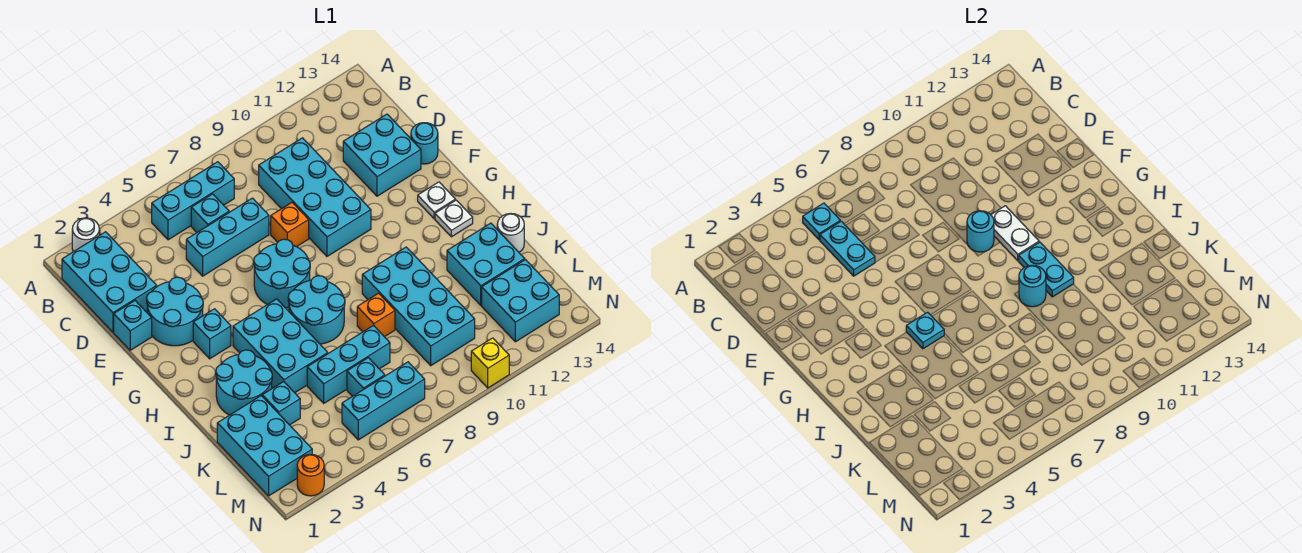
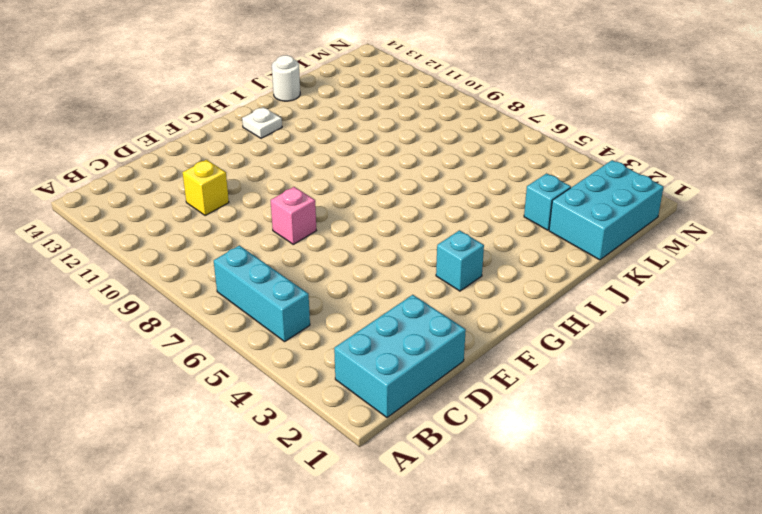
yellow 1x1 brick [183,160,229,215] -> yellow 1x1 brick moved to [471,338,509,388]
pink 1x1 brick [271,187,316,244] -> orange 1x1 brick [271,203,309,247]
none -> white 1x1 round brick [72,218,99,252]
none -> cyan 1x1 brick [191,194,229,232]
none -> cyan 2x4 brick [259,138,371,256]
none -> cyan 1x3 brick [186,198,269,276]

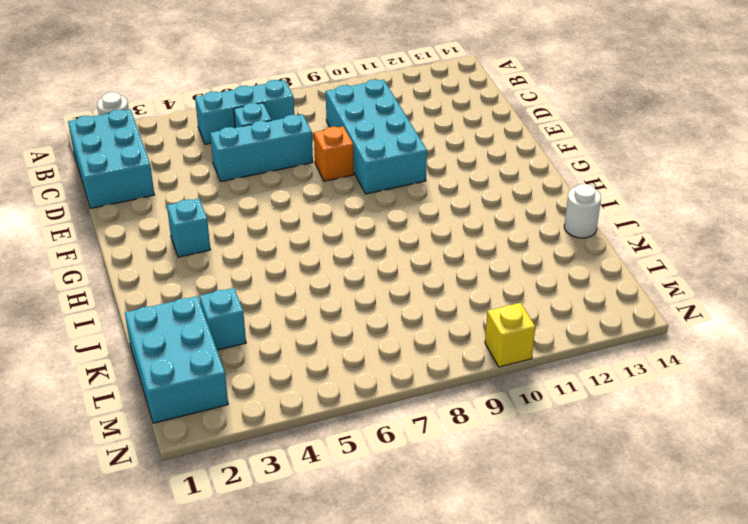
none -> cyan 2x2 brick [343,114,421,196]
none -> cyan 1x1 brick [114,301,152,350]
none -> cyan 2x2 round brick [147,277,203,346]
none -> cyan 1x1 round brick [411,123,438,164]

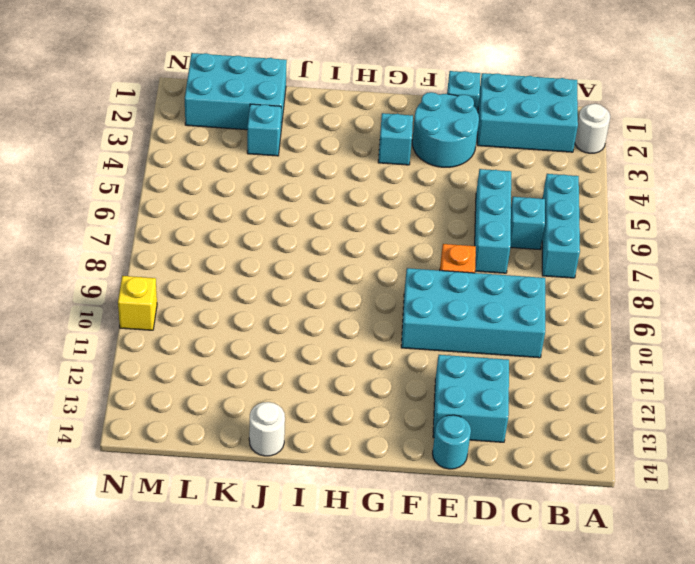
none -> cyan 2x2 round brick [254,239,310,308]
none -> white 1x1 plate [418,182,455,219]
none -> cyan 2x3 brick [233,299,328,393]
none -> cyan 2x2 round brick [288,276,345,344]

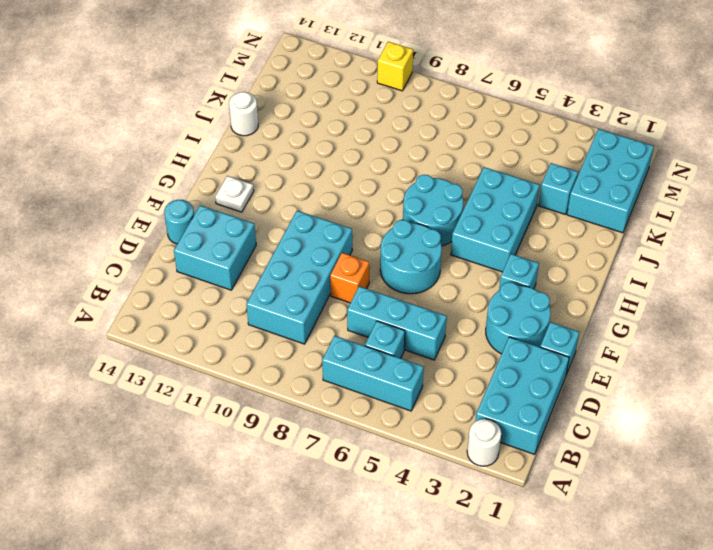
none -> white 1x1 plate [435,200,473,237]
none -> cyan 2x2 round brick [216,350,272,415]
none -> cyan 2x4 brick [362,247,475,366]
none -> orange 1x1 brick [357,293,395,337]

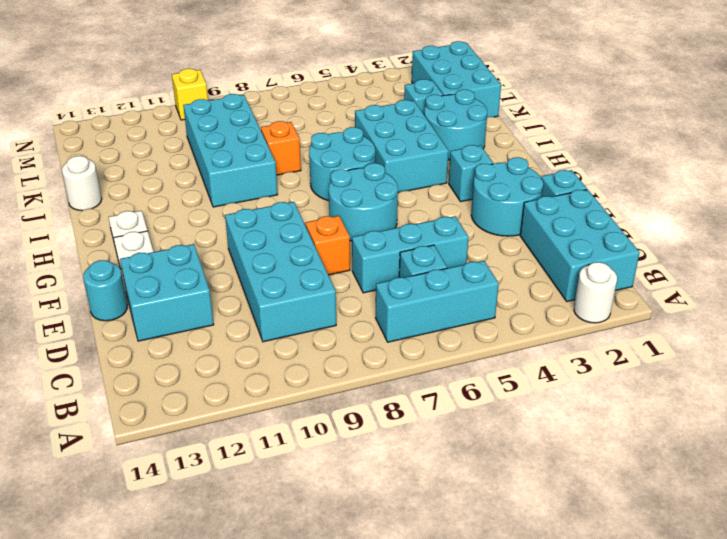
none -> cyan 2x2 brick [447,223,525,305]
none -> cyan 1x3 brick [307,325,390,403]
none -> cyan 1x1 brick [347,358,385,396]
none -> cyan 2x2 brick [482,260,559,342]

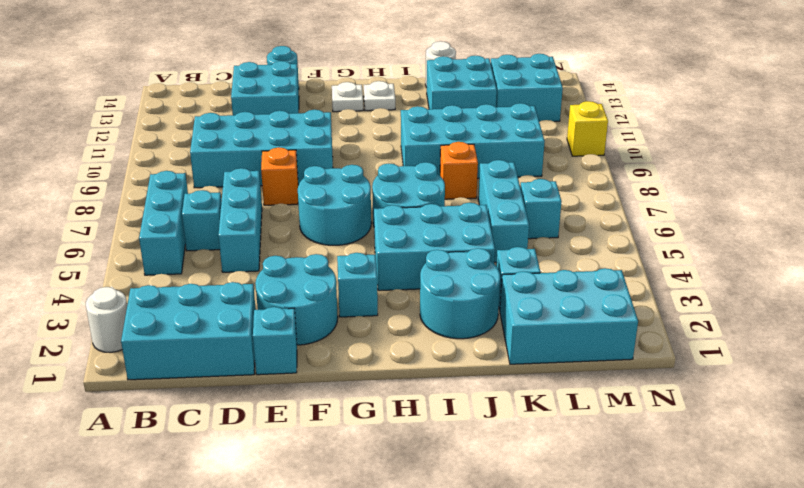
none -> cyan 1x3 brick [342,362,425,440]
none -> orange 1x1 round brick [297,454,324,496]
none -> cyan 1x1 plate [803,203,840,240]
none -> cyan 1x2 plate [820,221,875,276]

